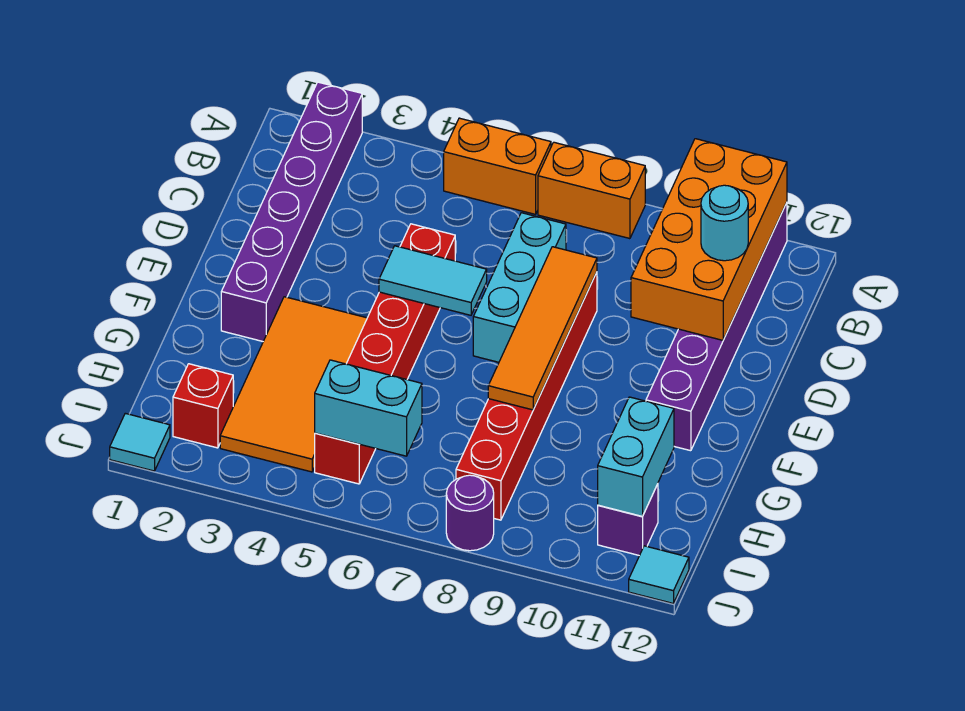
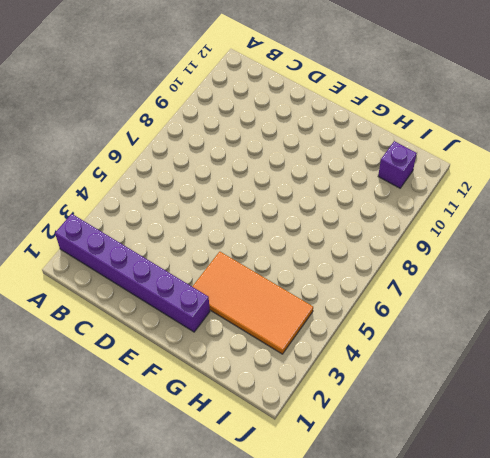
none -> orange 1x2 brick [444,118,551,214]
none -> orange 1x2 brick [538,142,645,239]
none -> purple 1x6 brick [646,203,787,451]

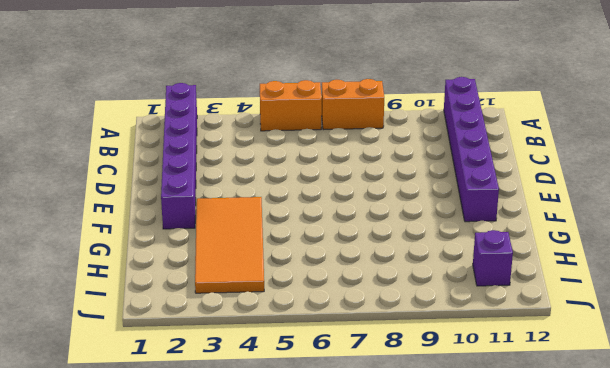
none -> cyan 1x3 brick [473,213,566,362]
none -> red 1x6 brick [315,224,455,484]
none -> red 1x6 brick [456,272,597,520]

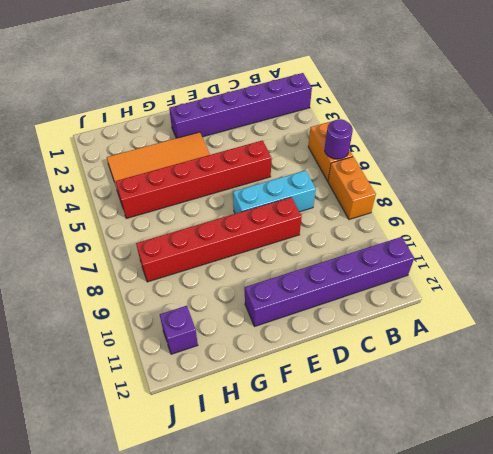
purple 1x1 round brick [325,119,353,159] -> purple 1x1 round brick moved to [446,475,494,551]
none -> red 1x1 brick [173,364,233,448]
none -> cyan 1x1 tile [110,413,170,471]
none -> cyan 1x1 tile [629,546,689,603]

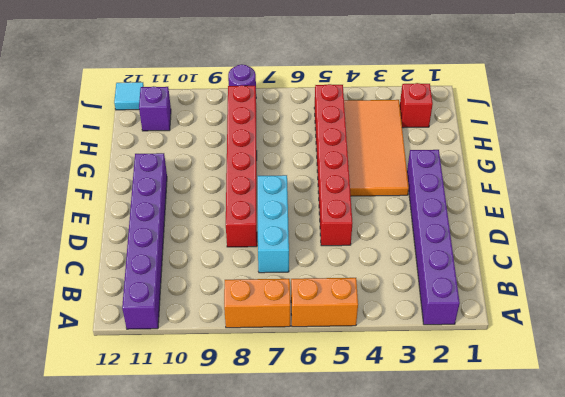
none -> cyan 1x1 tile [110,413,170,471]
none -> orange 2x4 brick [631,139,787,340]
none -> orange 1x4 tile [488,247,597,410]

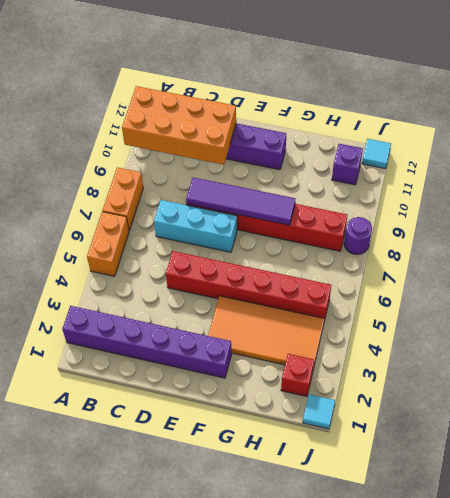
purple 1x4 tile [186,178,295,225] -> orange 1x4 tile [488,247,597,410]
none -> cyan 1x2 tile [379,246,487,315]
none -> cyan 1x2 brick [598,397,674,516]
none -> cyan 1x2 brick [315,360,422,456]

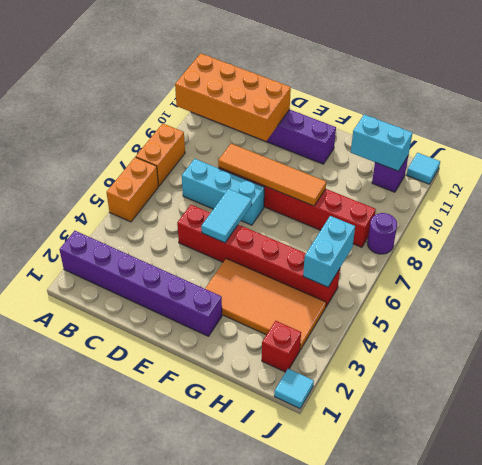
none -> cyan 1x1 round brick [701,185,748,261]

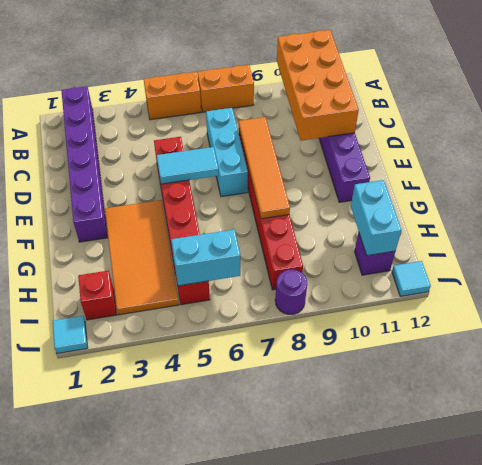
none -> cyan 1x1 round brick [701,185,748,261]

